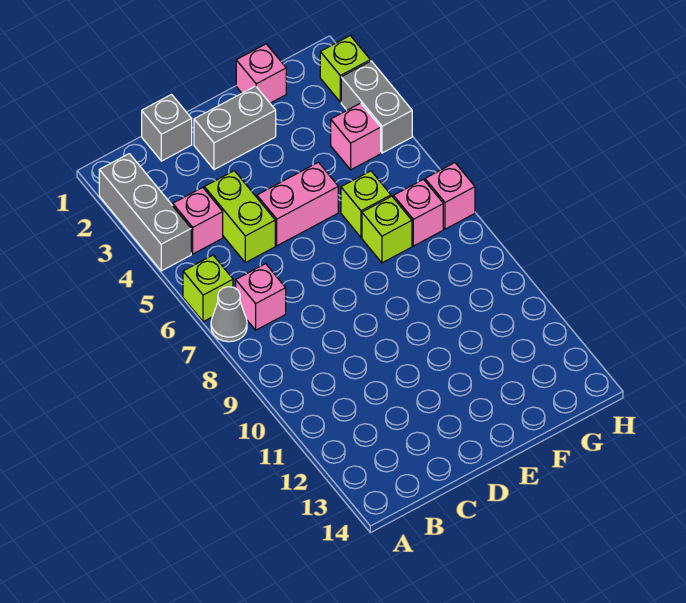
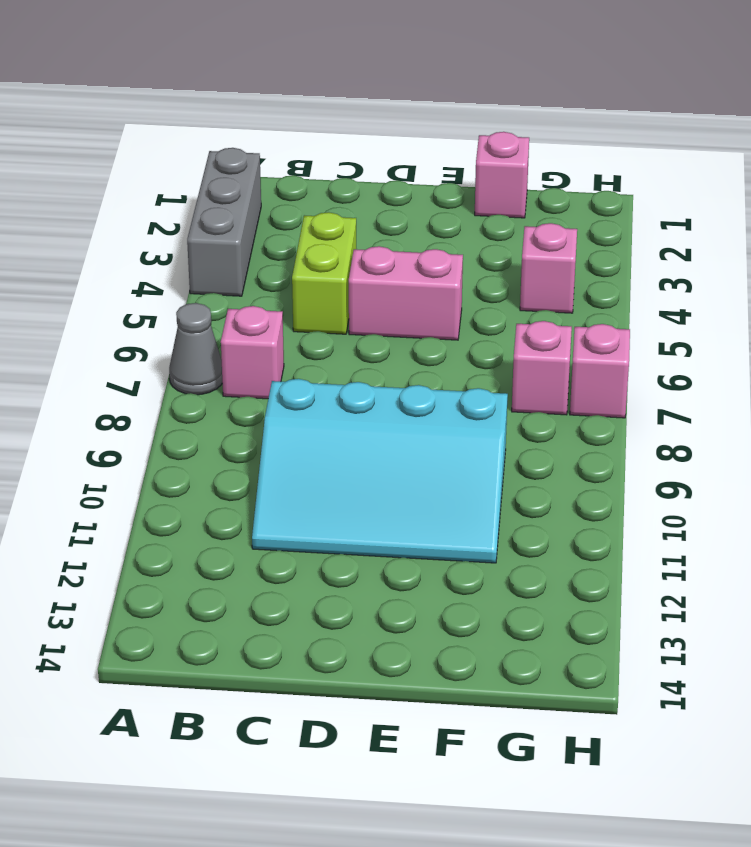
cyan 3x4 slope [252,379,508,563] -> none
none -> lime 1x1 brick [183,255,233,322]
none -> pink 1x1 brick [173,188,223,254]
none -> grey 1x1 brick [142,95,192,161]

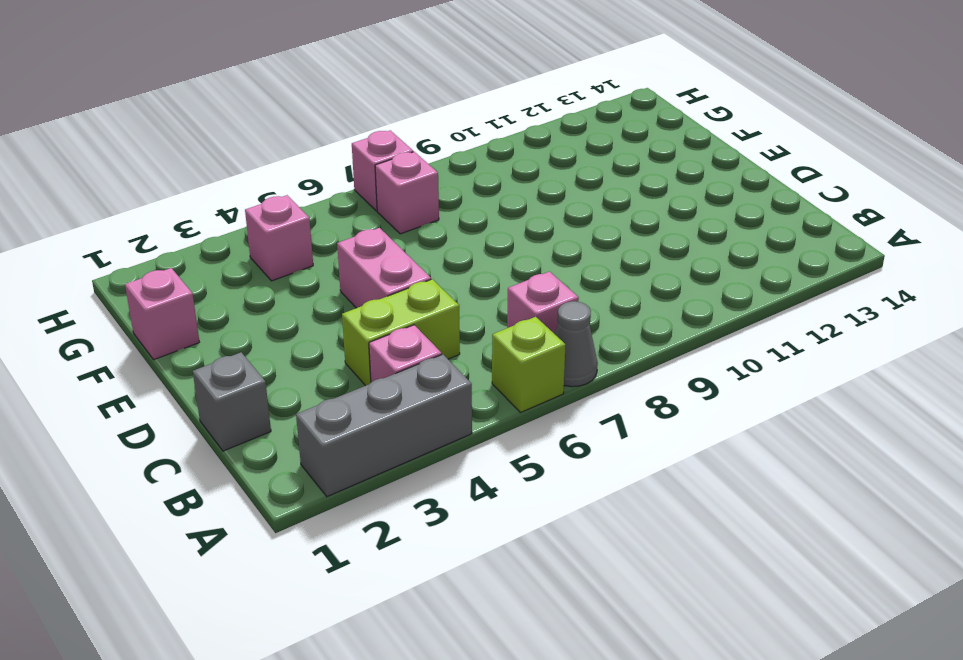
none -> grey 1x2 brick [194,86,276,170]
none -> lime 1x1 brick [341,171,391,237]
none -> lime 1x1 brick [362,196,412,263]

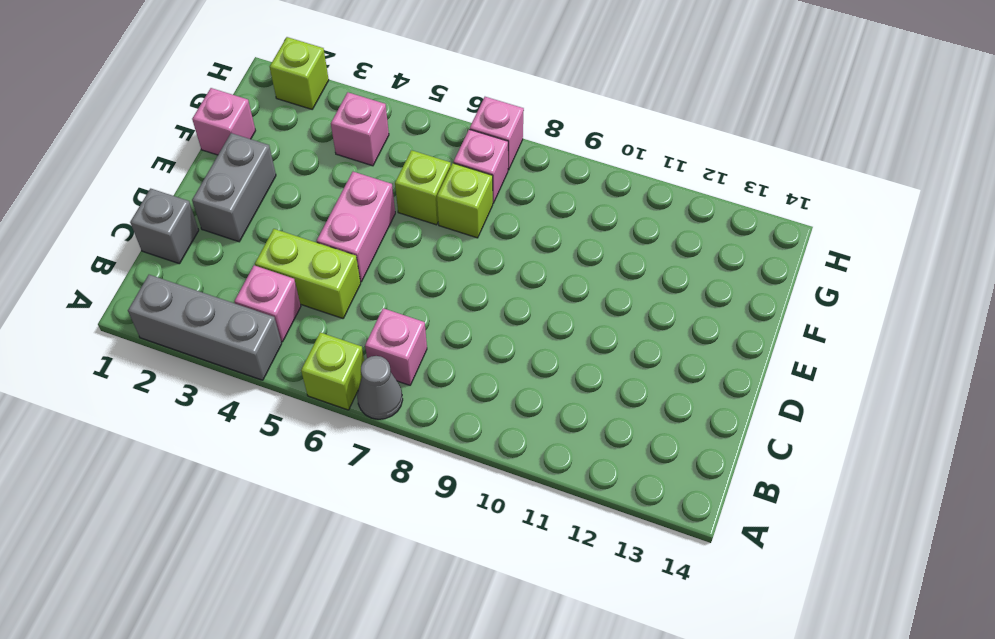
none -> grey 1x2 brick [341,61,412,153]

